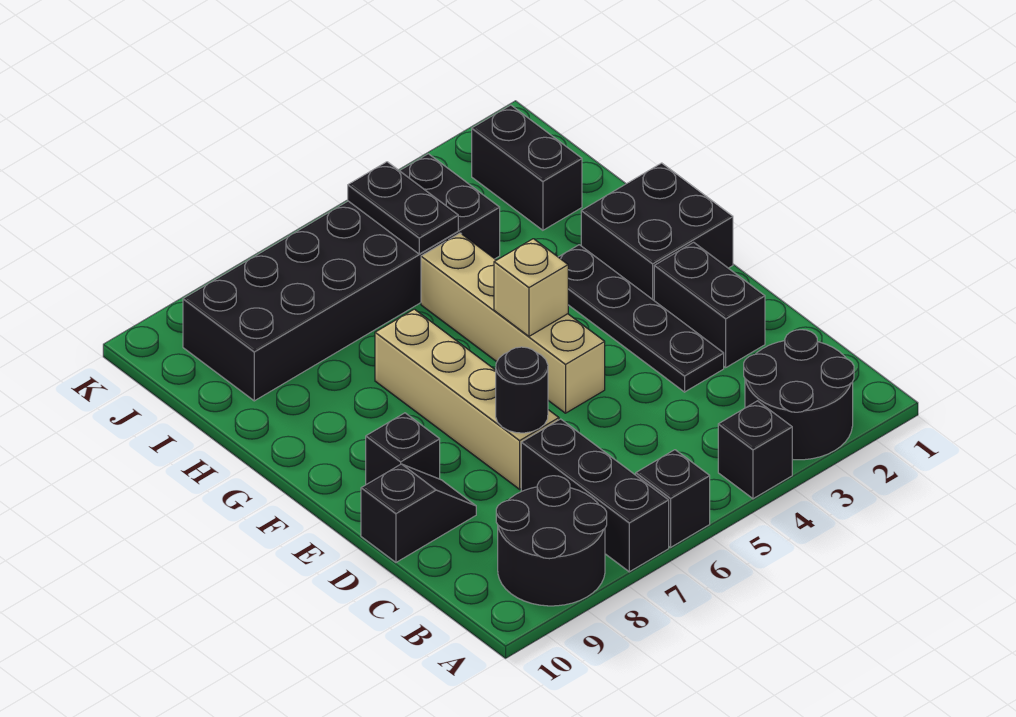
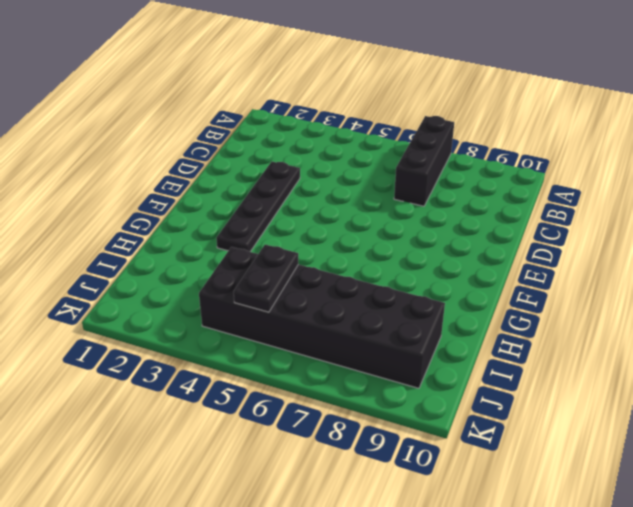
none -> black 2x2 round brick [744,330,854,460]
none -> black 1x1 brick [718,401,792,499]
none -> black 1x1 brick [636,450,710,547]

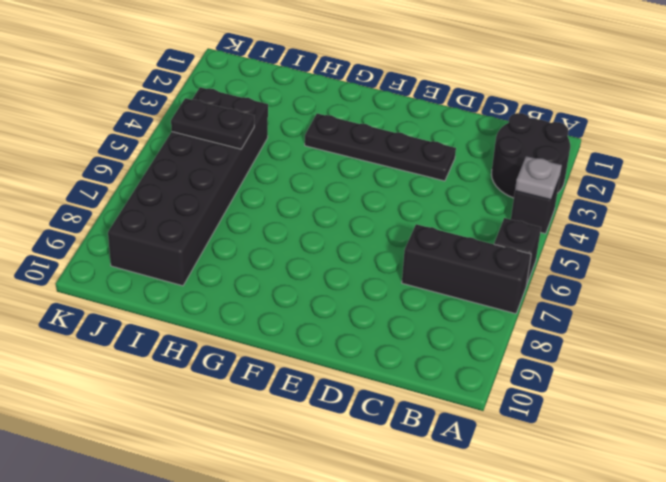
grey 1x1 plate [515,156,562,200] -> none
none -> black 2x2 round brick [496,476,607,606]
none -> black 1x2 brick [654,242,765,367]
none -> tan 1x4 brick [375,309,559,489]

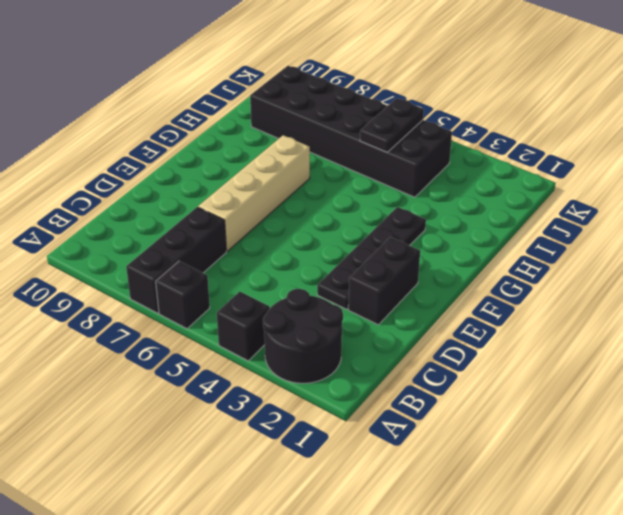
none -> black 2x2 round brick [496,476,607,606]
none -> black 1x2 slope [361,464,476,562]
none -> tan 1x4 brick [421,233,605,413]

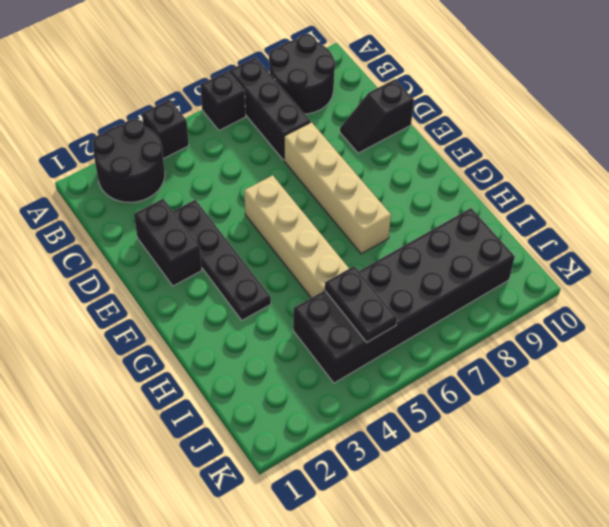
none -> black 1x1 brick [366,413,440,485]
none -> black 2x2 brick [581,163,733,300]
none -> black 1x2 brick [472,105,582,230]

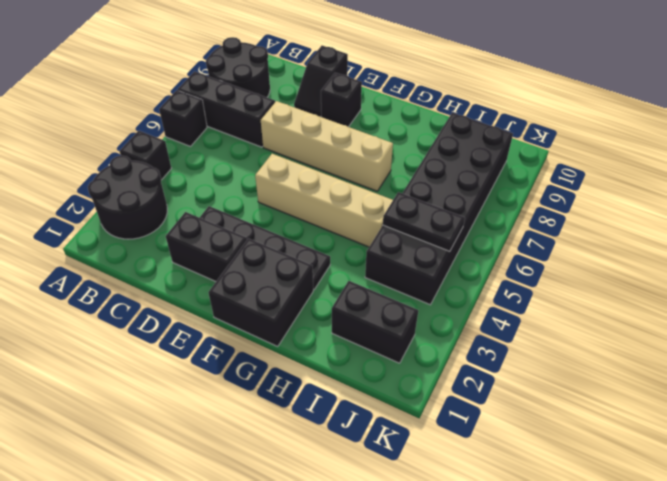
none -> black 1x1 round brick [496,347,548,433]
none -> tan 1x1 brick [494,239,568,336]

